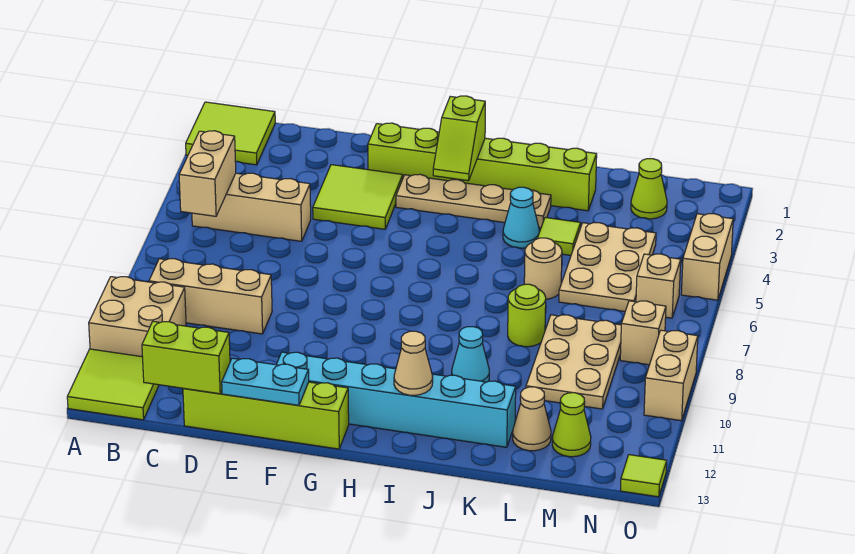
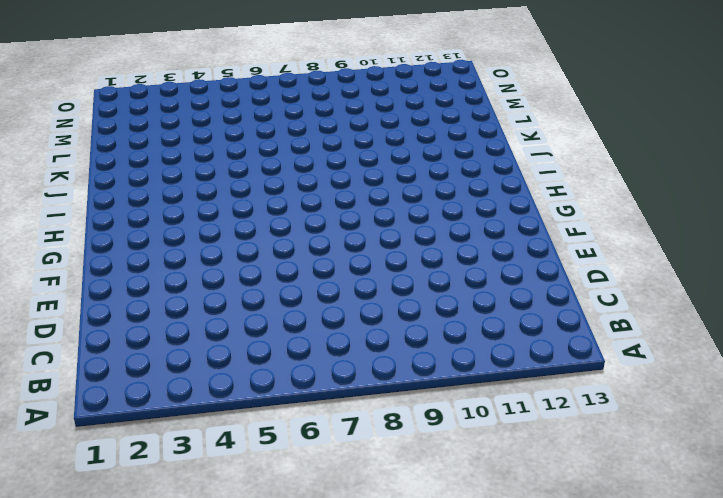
none -> lime 2x2 tile [186,102,275,165]
none -> tan 2x2 brick [89,277,186,357]
none -> lime 2x2 tile [67,349,159,420]
none -> tan 1x3 brick [192,173,311,241]

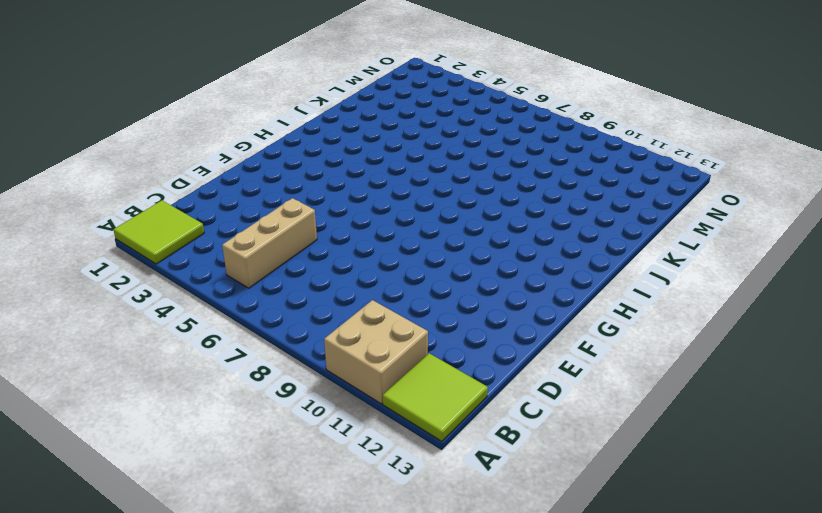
none -> tan 1x3 brick [149,259,272,334]
none -> lime 1x4 brick [183,382,349,449]
none -> lime 2x2 tile [313,165,403,229]
none -> lime 1x6 brick [368,123,597,211]

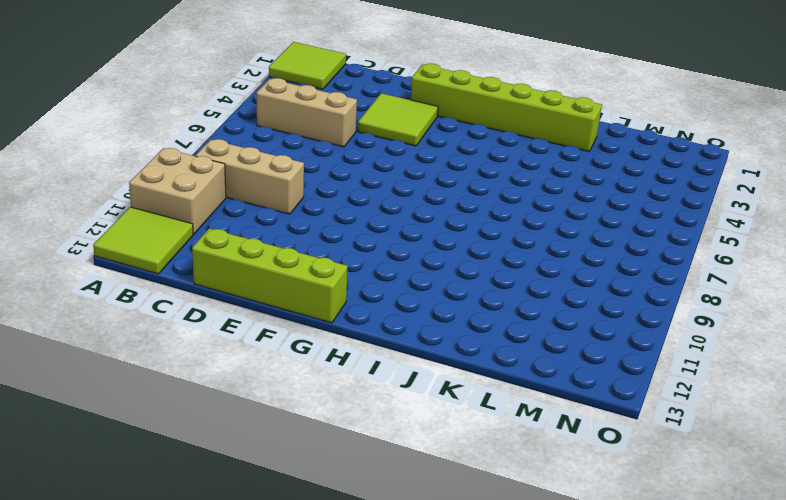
none -> cyan 1x6 brick [276,352,516,447]
none -> tan 1x4 plate [396,174,551,228]
none -> cyan 1x1 cone [503,187,539,248]
none -> cyan 1x1 cone [452,327,489,382]

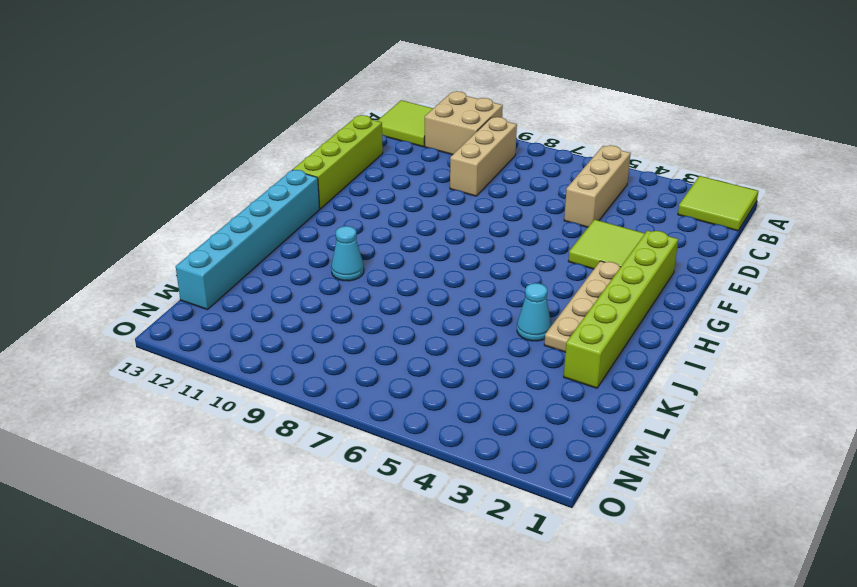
cyan 1x6 brick [176,170,320,310] -> cyan 1x6 brick moved to [276,352,516,447]
none -> lime 1x1 tile [537,218,581,255]
none -> tan 1x1 round brick [524,238,562,299]
none -> lime 1x1 round brick [508,284,546,347]
none -> tan 2x3 plate [559,223,656,311]

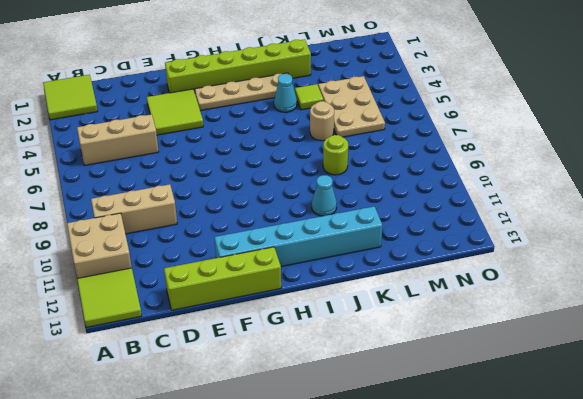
none -> tan 2x3 plate [526,315,621,409]
none -> tan 1x1 cone [513,387,551,451]
none -> lime 1x1 cone [631,159,667,219]
none -> lime 1x1 cone [552,393,591,457]

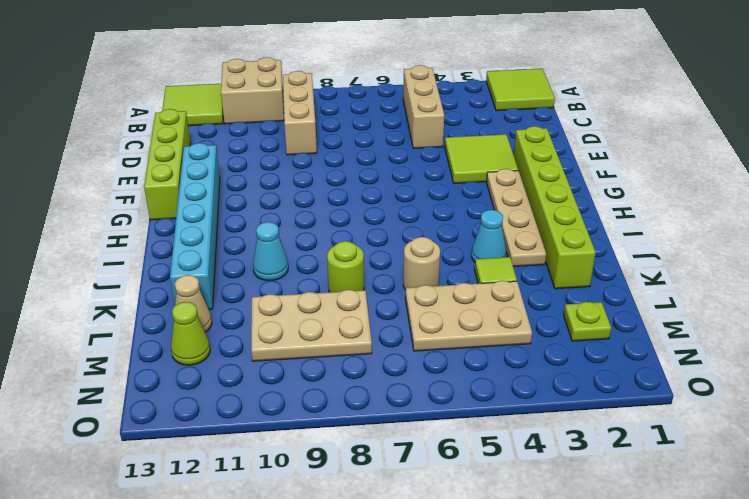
lime 1x1 plate [564,302,611,341] -> lime 1x1 cone [631,159,667,219]
none -> tan 1x1 brick [636,254,681,318]
none -> tan 1x1 brick [620,301,666,365]
none -> tan 1x2 brick [681,214,733,300]
none -> tan 1x2 brick [644,330,698,421]

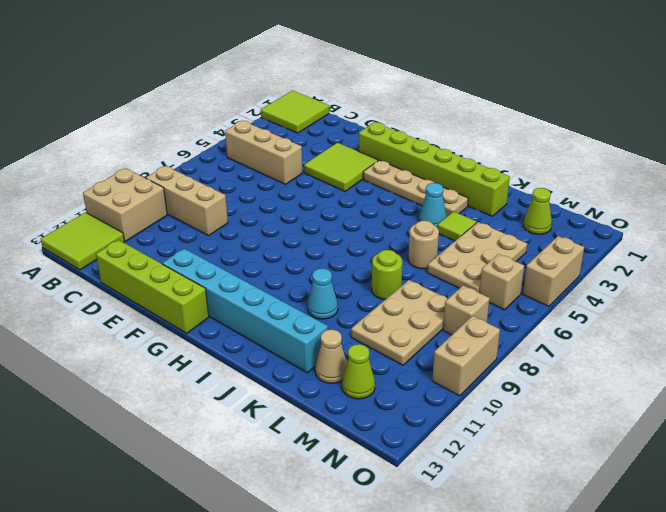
none -> lime 1x1 tile [620,455,667,497]
none -> tan 1x2 brick [179,131,236,216]
none -> lime 1x2 brick [142,321,230,394]
none -> cyan 1x2 plate [222,358,309,405]

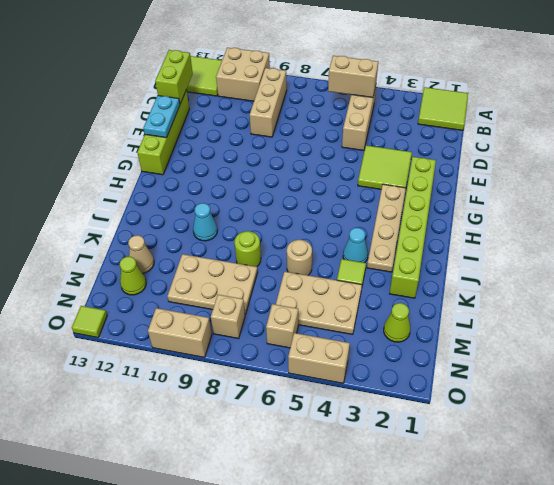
none -> cyan 1x6 brick [276,352,516,447]
none -> lime 1x2 slope [433,96,485,181]
none -> tan 1x1 cone [394,331,433,395]

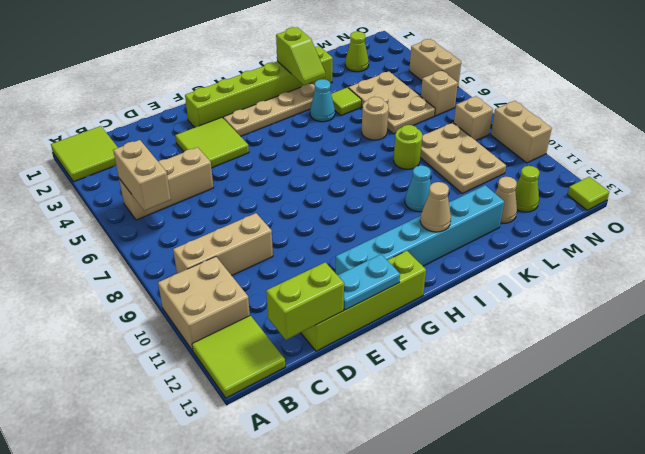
lime 1x2 slope [276,27,325,85] -> lime 1x2 slope moved to [433,96,485,181]

